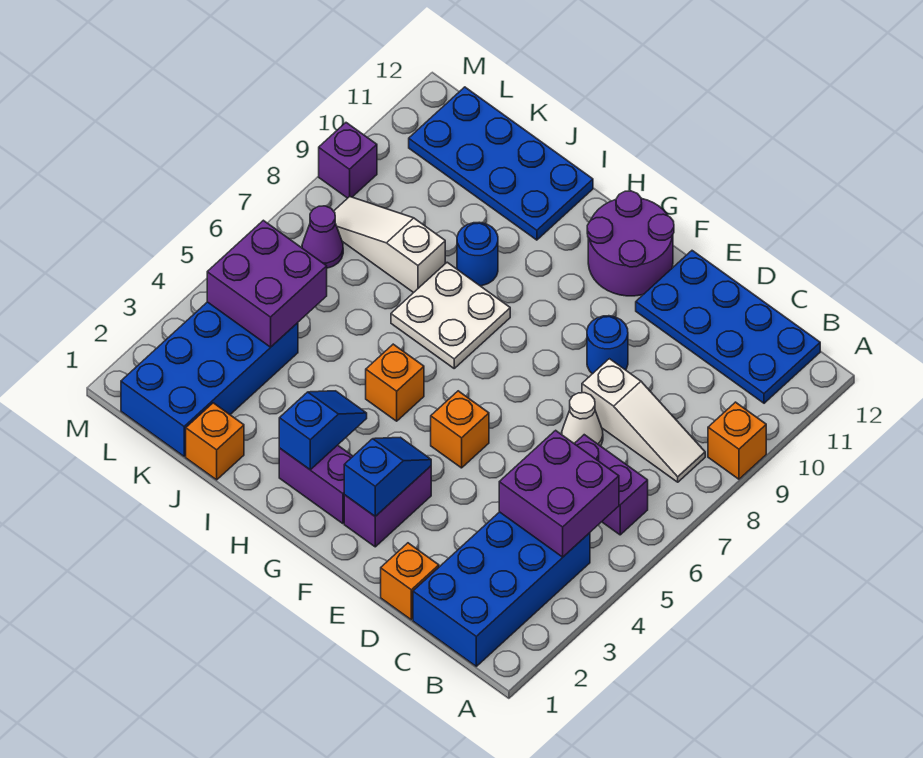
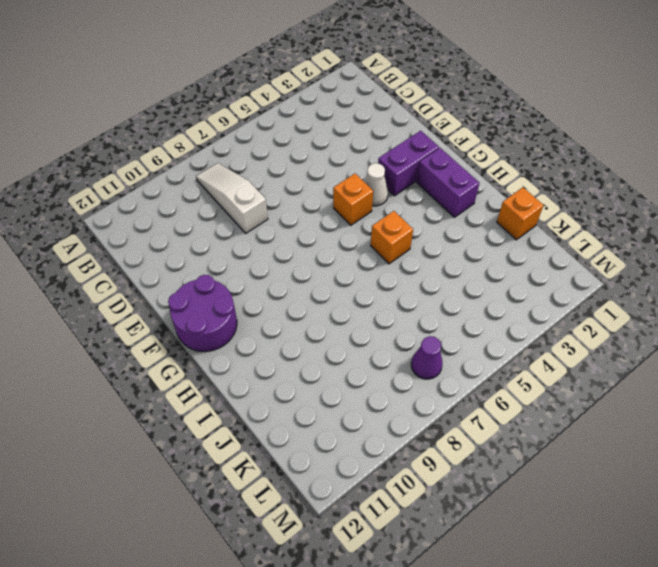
white 1x1 cone [364,163,388,206] -> white 1x1 cone moved to [562,393,603,446]
none -> orange 1x1 brick [708,402,766,479]
none -> blue 2x4 brick [413,512,590,666]
none -> purple 1x2 brick [574,435,648,535]

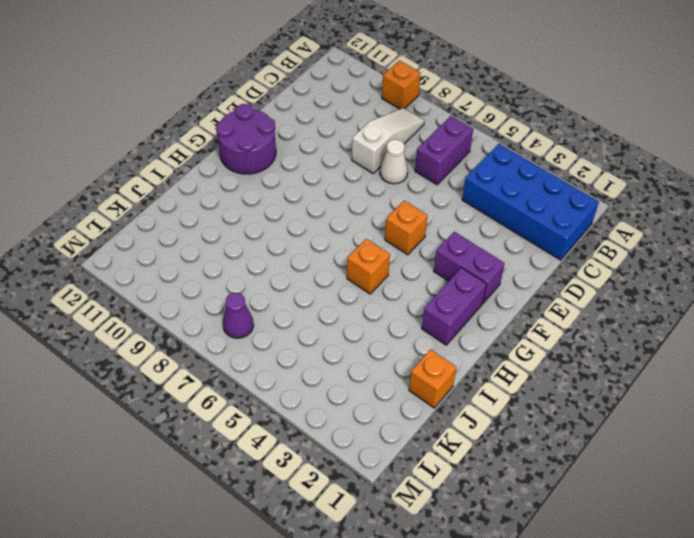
none -> blue 2x4 plate [636,251,820,403]
none -> orange 1x1 brick [381,543,439,620]
none -> blue 1x1 round brick [587,316,628,374]

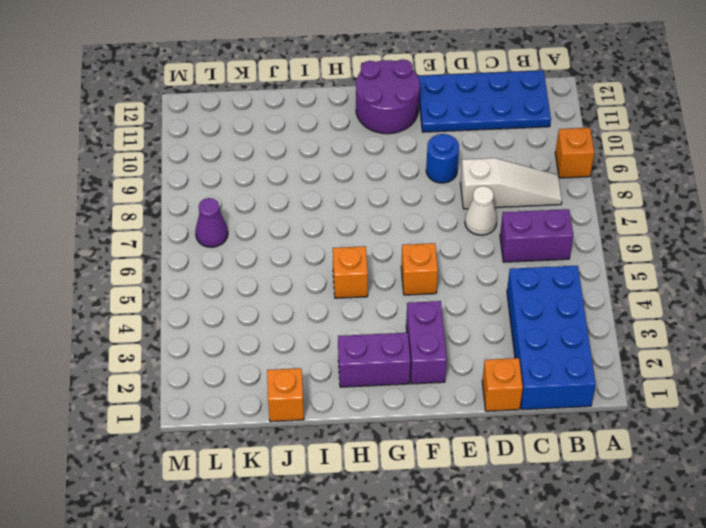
none -> white 2x2 plate [391,262,510,368]
none -> blue 1x1 round brick [457,222,498,286]
none -> blue 2x4 plate [409,87,593,240]

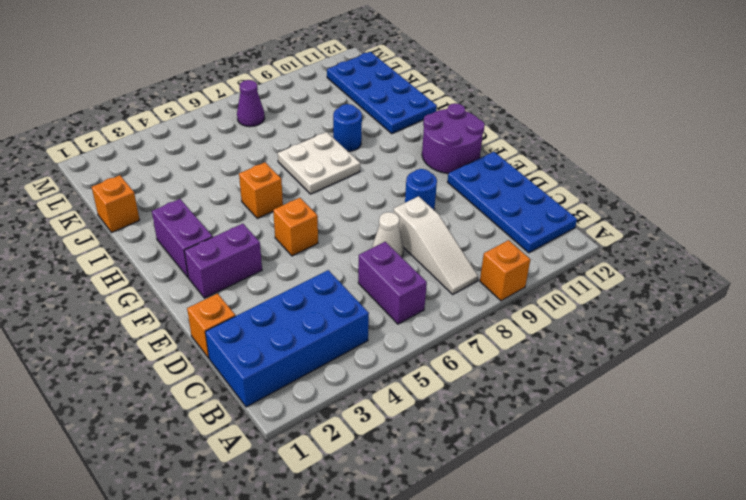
none -> white 1x3 slope [334,197,445,293]
none -> blue 2x4 brick [121,302,298,456]
none -> purple 1x1 brick [319,123,377,198]

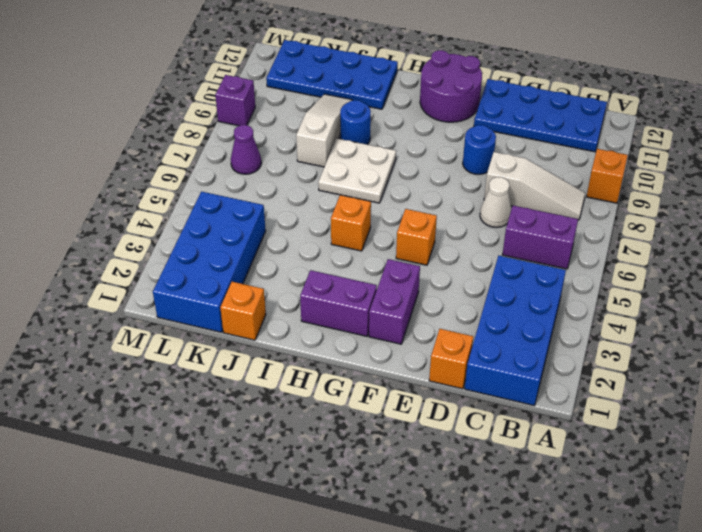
white 1x3 slope [296,94,352,167] -> white 1x3 slope turned to [334,197,445,293]
none -> purple 2x2 brick [499,430,619,557]
none -> blue 1x2 slope [344,437,431,516]
none -> blue 1x2 slope [279,391,367,470]

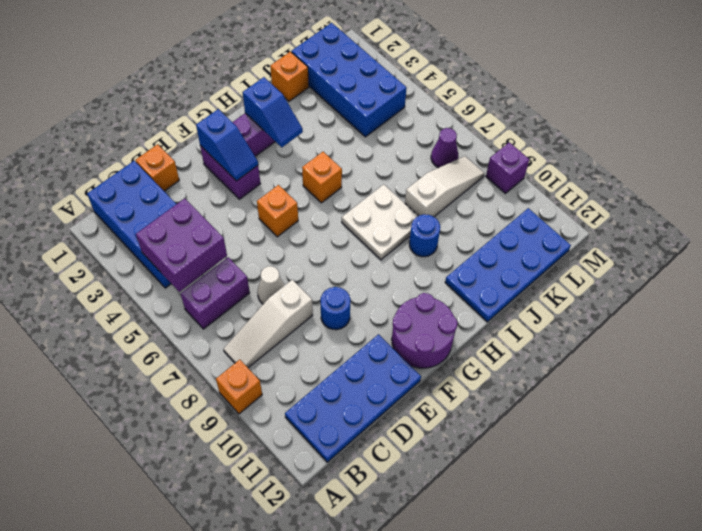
none -> purple 2x2 brick [207,220,327,347]

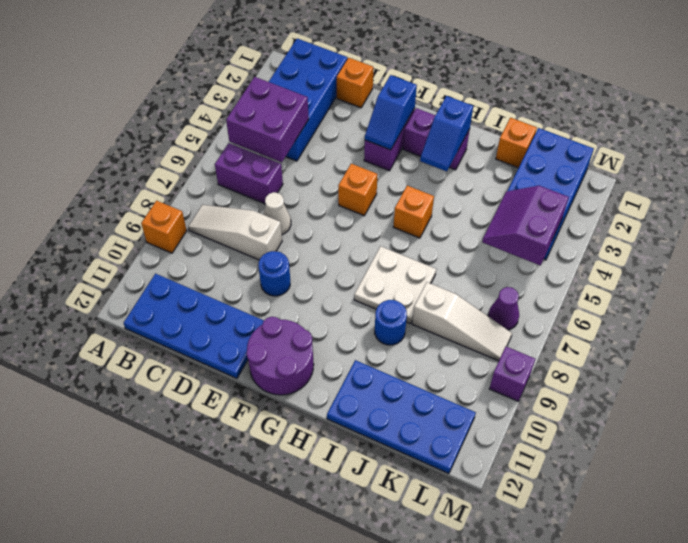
purple 2x2 slope [482,186,569,265] -> purple 2x2 brick [207,220,327,347]

